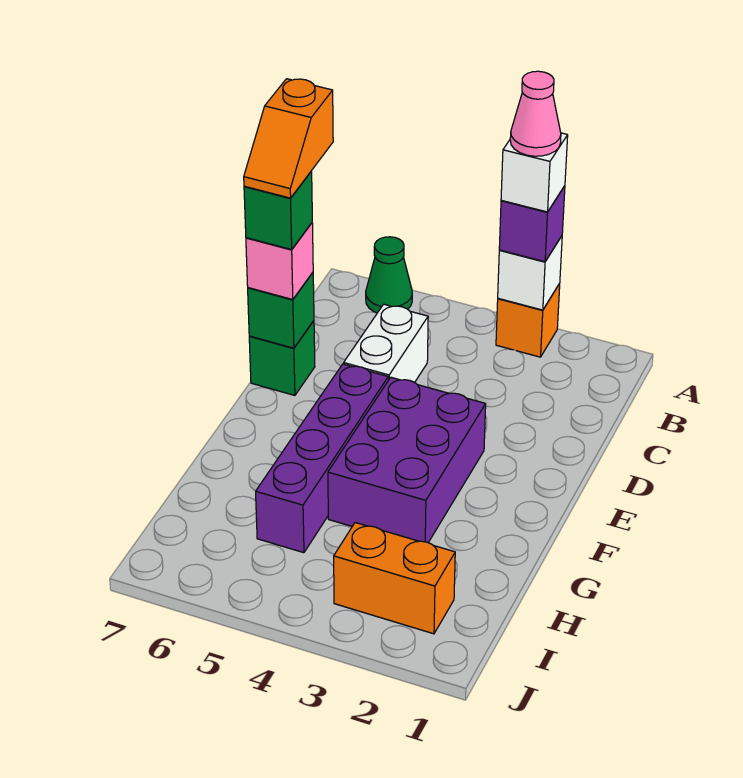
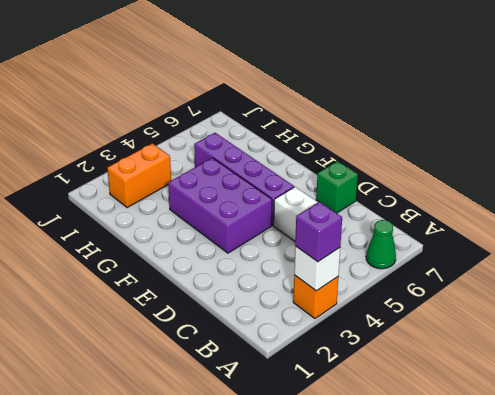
none -> green 1x1 brick [248,272,314,348]
none -> pink 1x1 brick [246,223,313,299]
none -> white 1x1 brick [501,133,568,212]

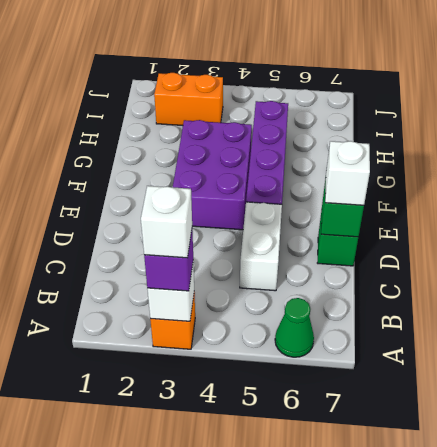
white 1x1 brick [325,141,370,205] -> pink 1x1 brick [246,223,313,299]
none -> green 1x1 brick [244,171,312,250]
none -> pink 1x1 cone [510,71,561,156]
none -> orange 1x2 slope [244,79,333,198]

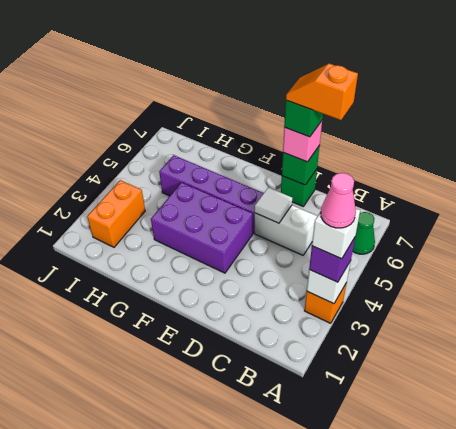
white 1x1 tile [255,188,292,223] -> none

